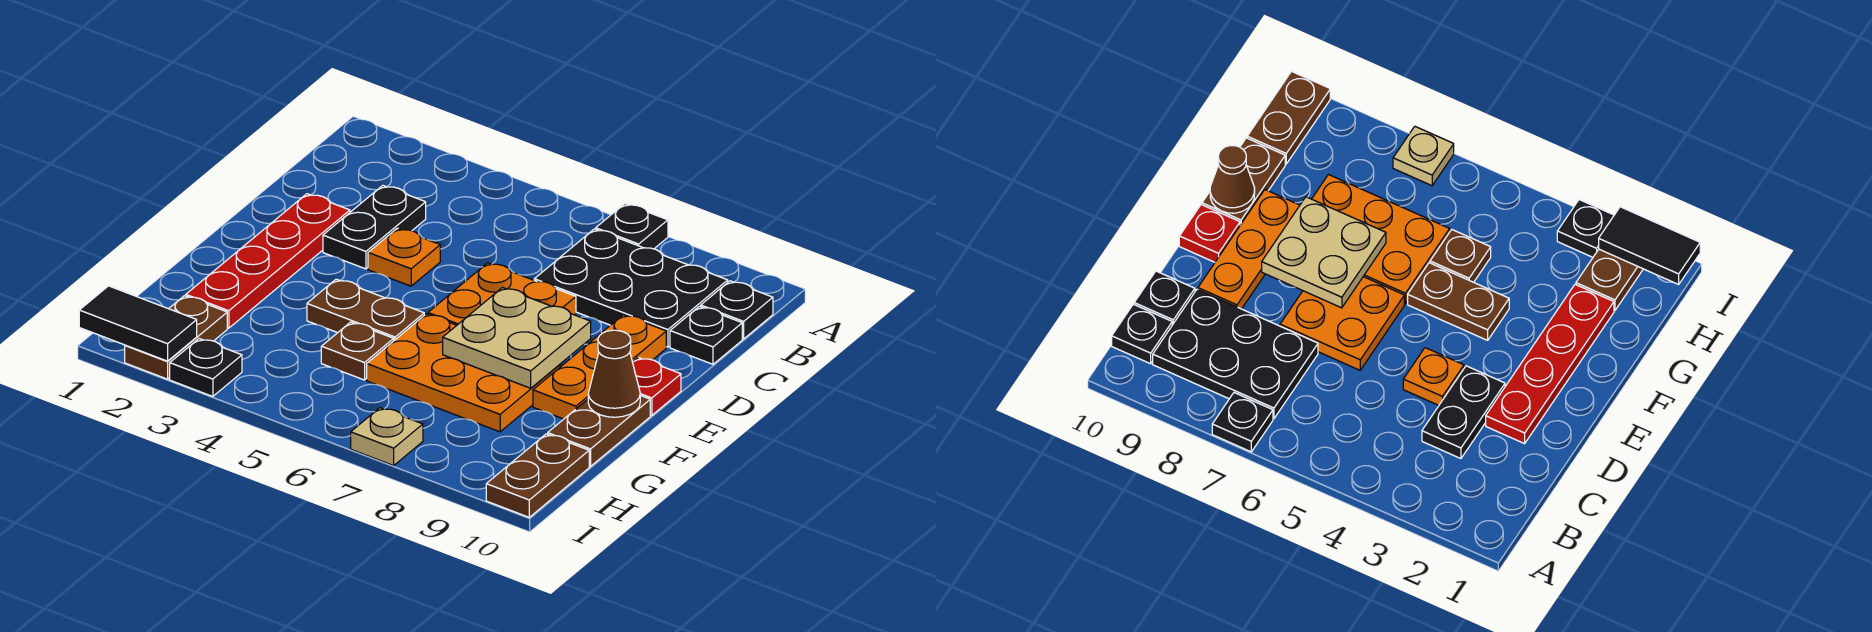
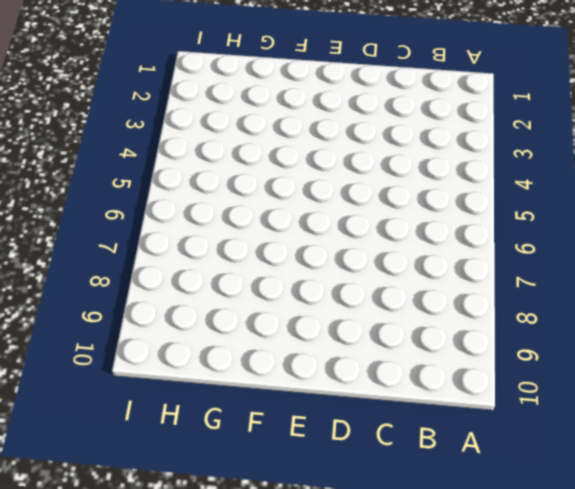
none -> black 1x1 plate [596,204,668,249]
none -> black 2x3 plate [534,229,728,347]
none -> black 1x1 plate [701,281,773,339]

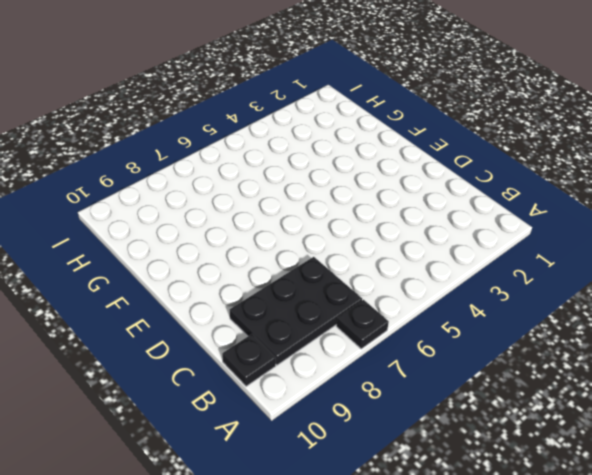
none -> black 1x2 plate [323,186,426,269]
none -> black 1x1 plate [670,306,742,364]
none -> red 1x4 plate [186,194,350,328]

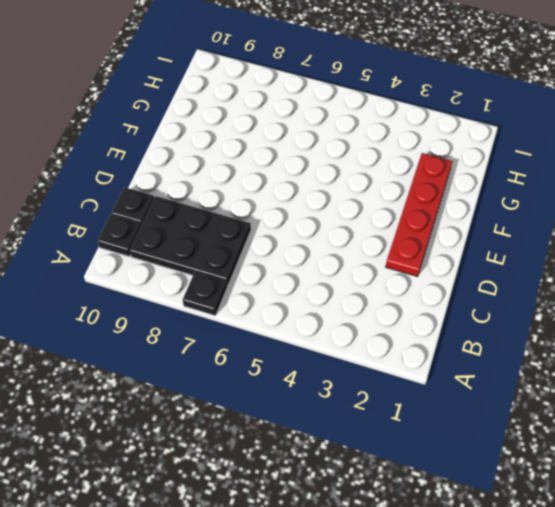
none -> black 1x2 plate [323,186,426,269]
none -> orange 1x1 plate [368,228,440,286]
none -> orange 2x2 plate [428,263,576,325]

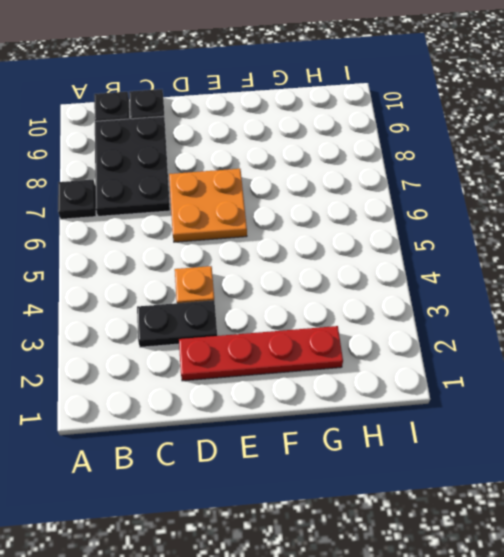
none -> orange 1x3 plate [533,315,666,419]
none -> red 1x1 plate [633,358,681,415]
none -> brown 1x2 plate [307,279,424,340]

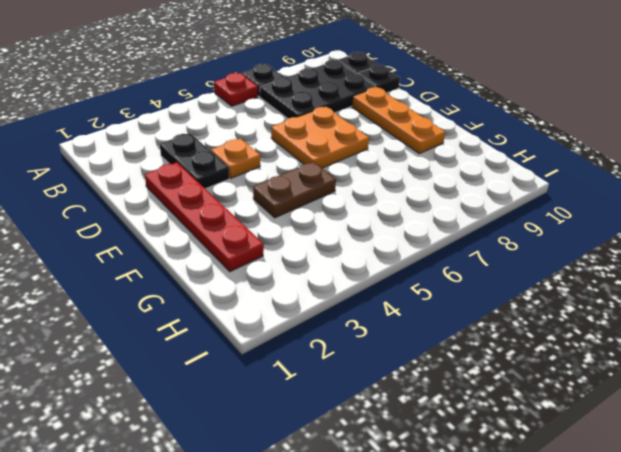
red 1x1 plate [214,73,258,106] -> red 1x1 plate moved to [633,358,681,415]
none -> orange 2x3 plate [367,314,560,432]
none -> brown 1x2 plate [548,395,650,466]
none -> brown 1x1 plate [321,322,394,380]

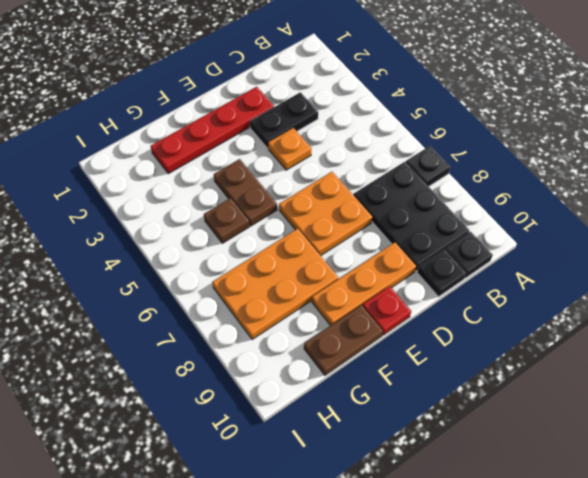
orange 2x3 plate [212,229,338,340] -> orange 2x3 plate turned to [367,314,560,432]
none -> brown 1x2 plate [125,296,227,379]
none -> brown 1x2 plate [486,434,589,517]
none -> black 1x1 plate [170,339,242,397]

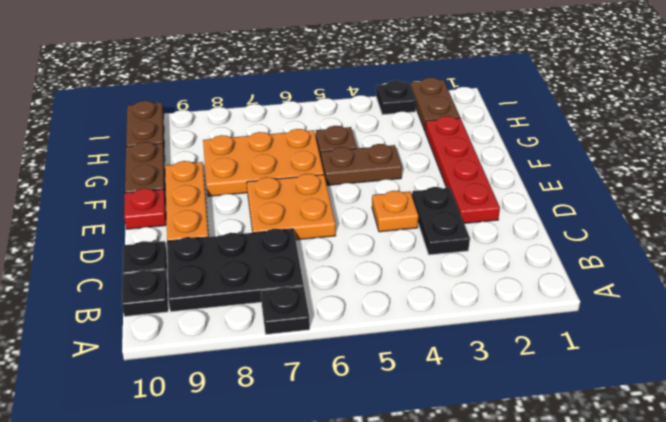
none -> tan 1x1 plate [351,408,423,466]
none -> tan 2x2 plate [443,288,591,388]
none -> brown 1x1 cone [588,330,640,417]

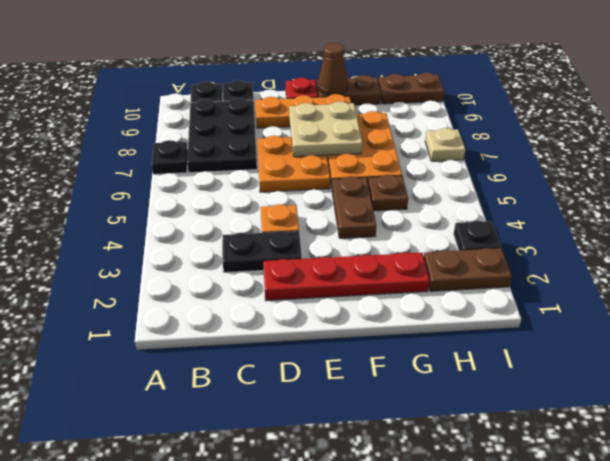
none -> black 1x2 tile [79,286,197,361]

